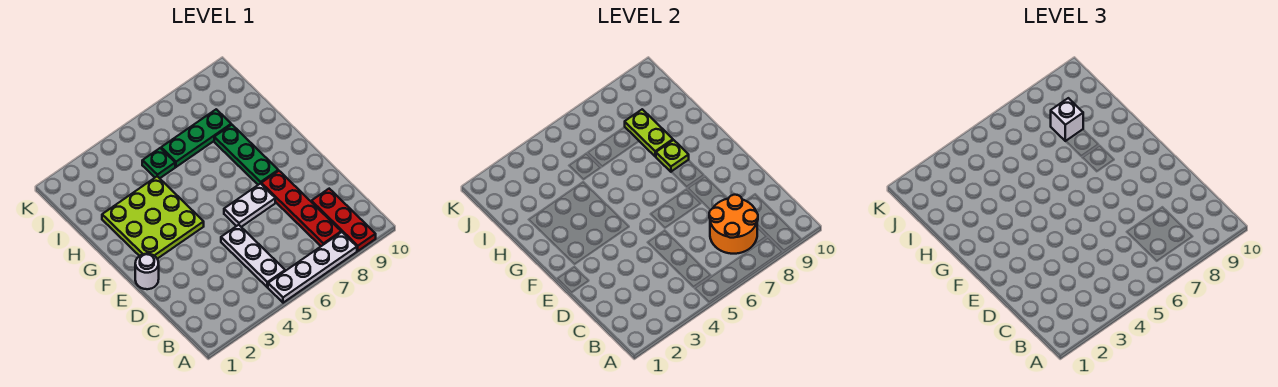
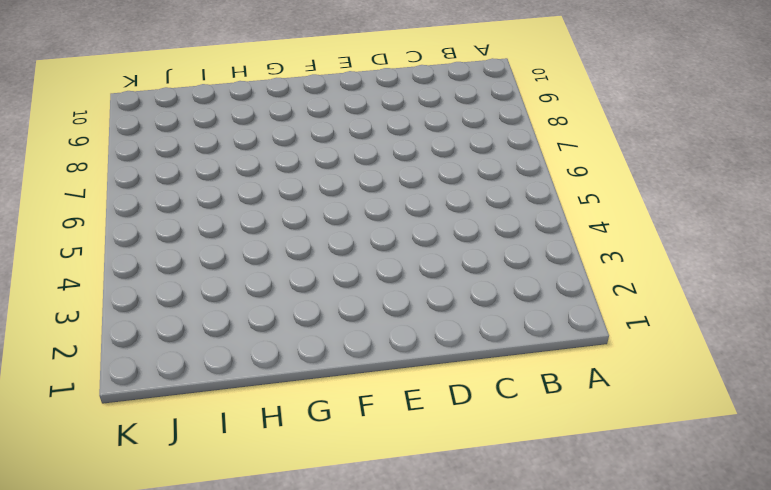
none -> white 1x4 plate [268,232,357,303]
none -> red 1x3 plate [311,189,376,251]
none -> white 1x3 plate [221,225,285,287]

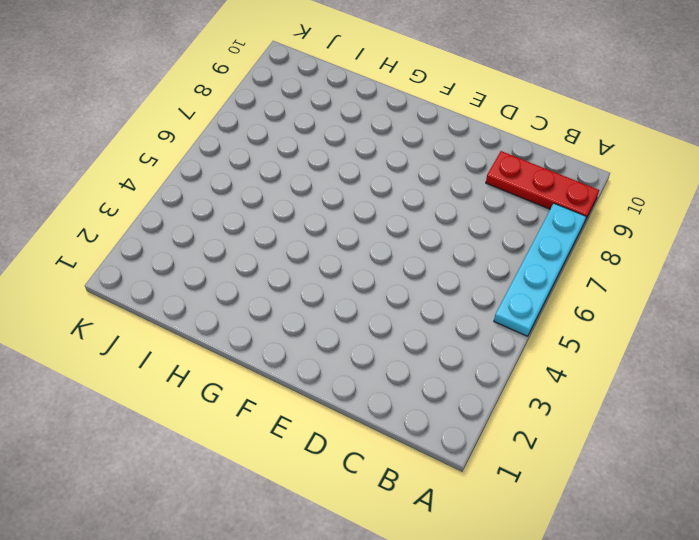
cyan 1x4 plate [494,203,586,336] -> white 1x4 plate [268,232,357,303]
none -> white 1x3 plate [221,225,285,287]
none -> red 1x4 plate [261,171,341,246]
none -> white 1x1 round brick [135,254,159,289]

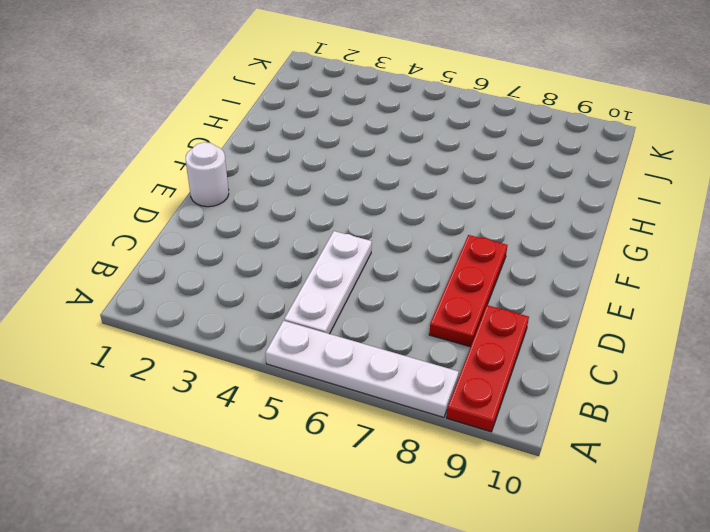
red 1x3 plate [429,235,508,347] -> red 1x4 plate [261,171,341,246]
none -> white 1x2 plate [224,183,275,227]
none -> lime 3x3 plate [102,176,204,259]
none -> green 1x3 plate [214,125,278,185]

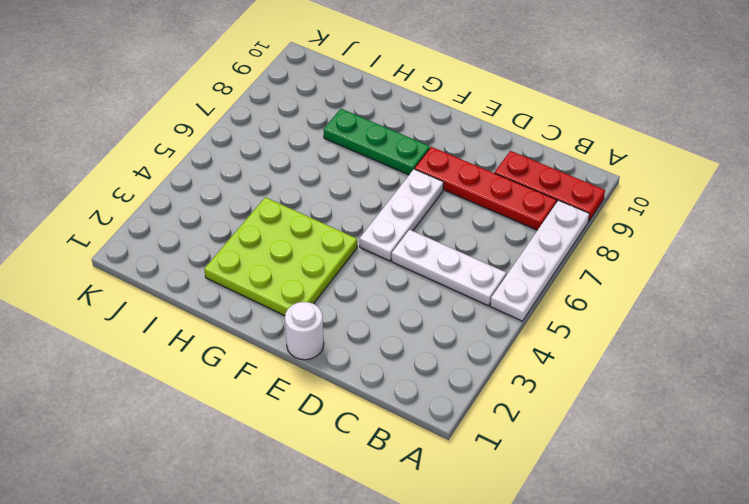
white 1x3 plate [360,169,444,261] -> white 1x2 plate [224,183,275,227]
none -> green 1x1 plate [142,148,175,178]
none -> green 1x3 plate [161,109,231,167]
none -> orange 2x2 round brick [709,195,758,254]

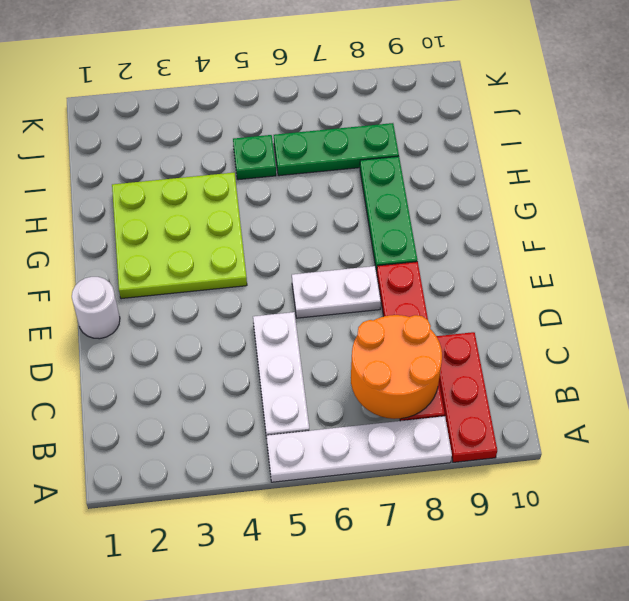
none -> lime 1x1 plate [656,140,689,172]
none -> lime 1x2 plate [625,109,673,156]
none -> white 1x1 brick [1051,98,1083,141]

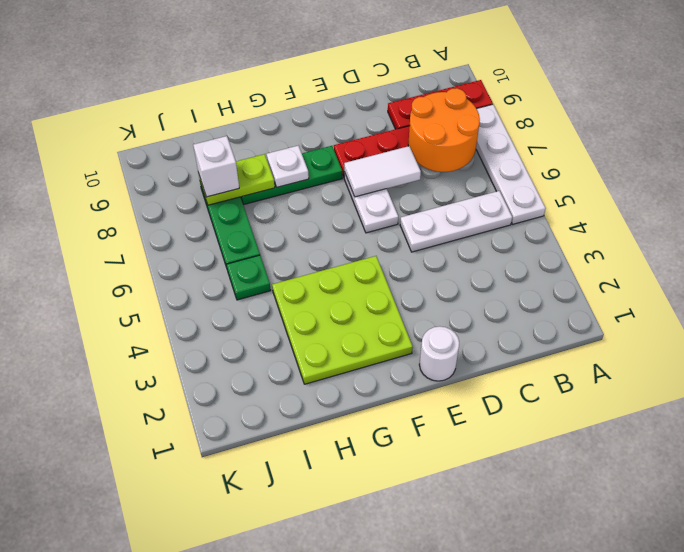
white 1x2 tile [344,146,421,197] -> none
white 1x1 plate [267,146,309,187] -> lime 1x1 plate [656,140,689,172]

